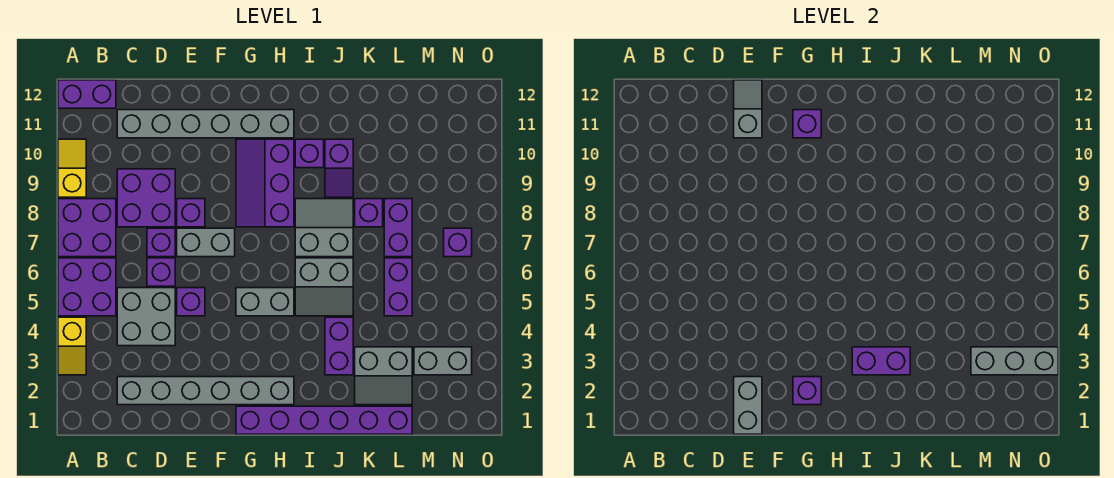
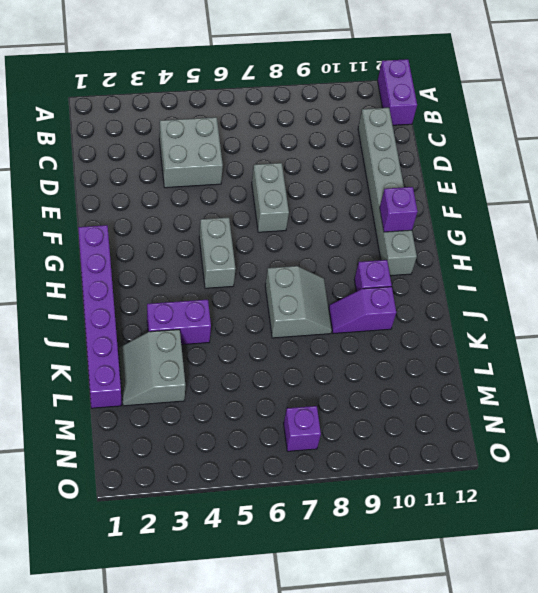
none -> yellow 1x2 slope [58,317,86,375]
none -> purple 2x2 brick [58,258,116,316]
none -> purple 2x2 brick [58,199,116,257]
none -> yellow 1x2 slope [58,139,86,197]

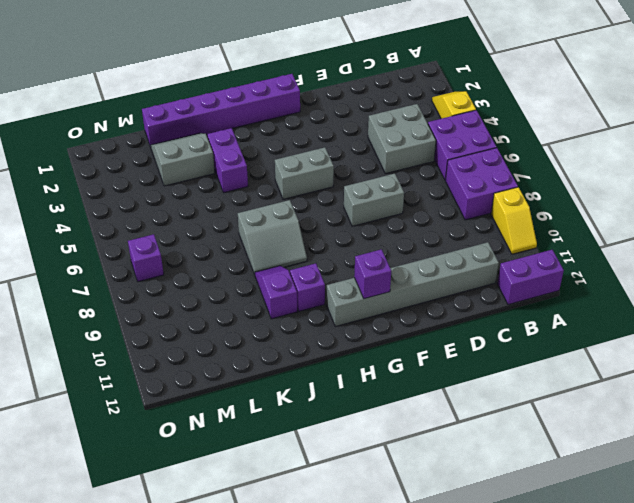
none -> grey 1x6 brick [117,377,294,405]
none -> purple 2x2 brick [117,169,175,227]
none -> purple 1x1 brick [147,258,175,286]
none -> purple 1x1 brick [147,228,175,257]

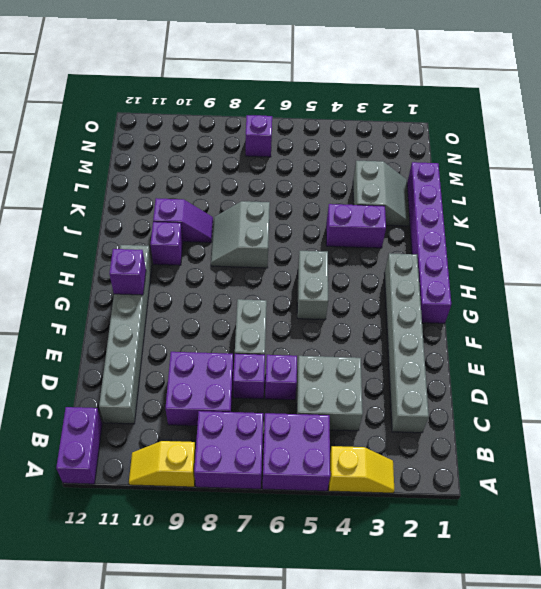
none -> purple 1x1 brick [177,288,205,316]
none -> purple 1x1 brick [177,199,205,227]
none -> purple 2x3 slope [236,139,294,227]
none -> grey 2x2 slope [295,258,353,316]

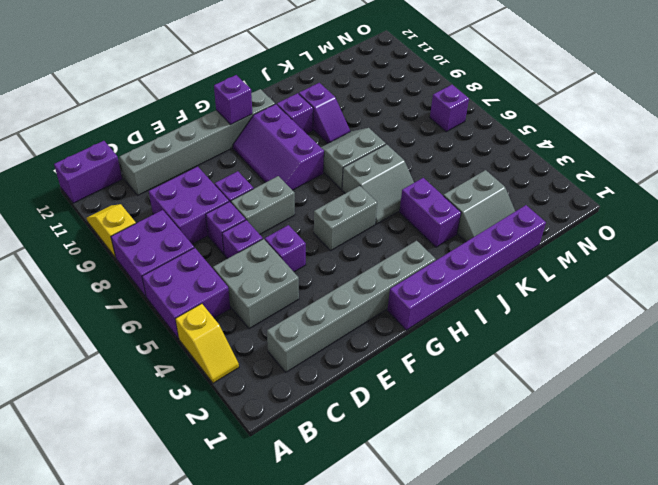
none -> purple 1x1 brick [355,199,383,227]
none -> purple 1x2 brick [384,258,412,316]
none -> purple 1x2 brick [384,199,412,257]
none -> grey 1x2 brick [414,347,472,375]

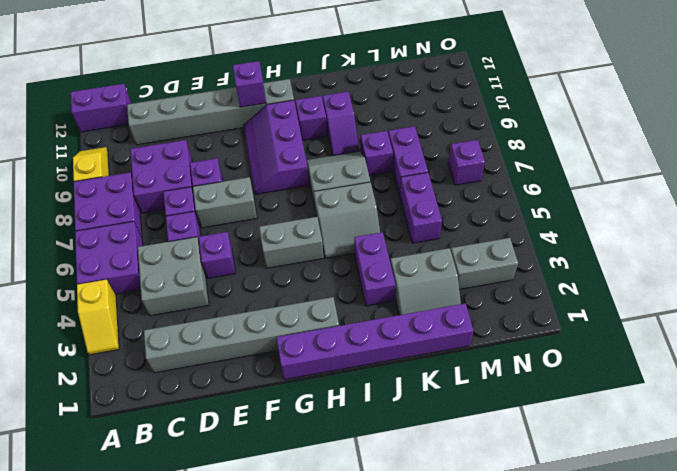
none -> grey 1x2 brick [734,377,762,434]
none -> grey 1x2 slope [734,80,762,138]
none -> purple 1x1 brick [793,377,821,405]
none -> purple 1x2 brick [852,347,910,375]

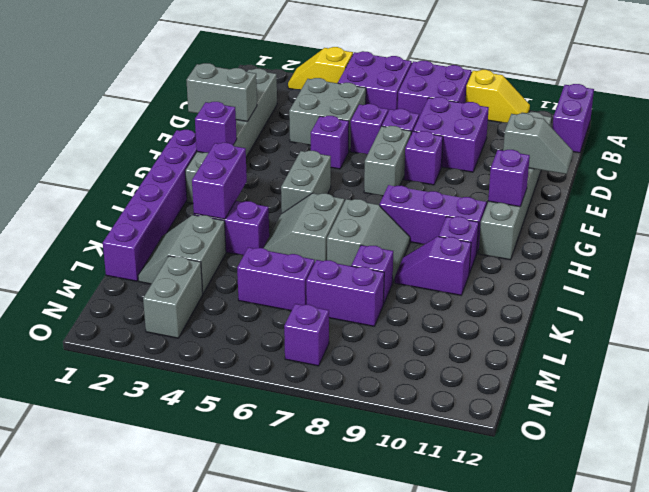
none -> grey 1x3 brick [971,347,1058,375]

